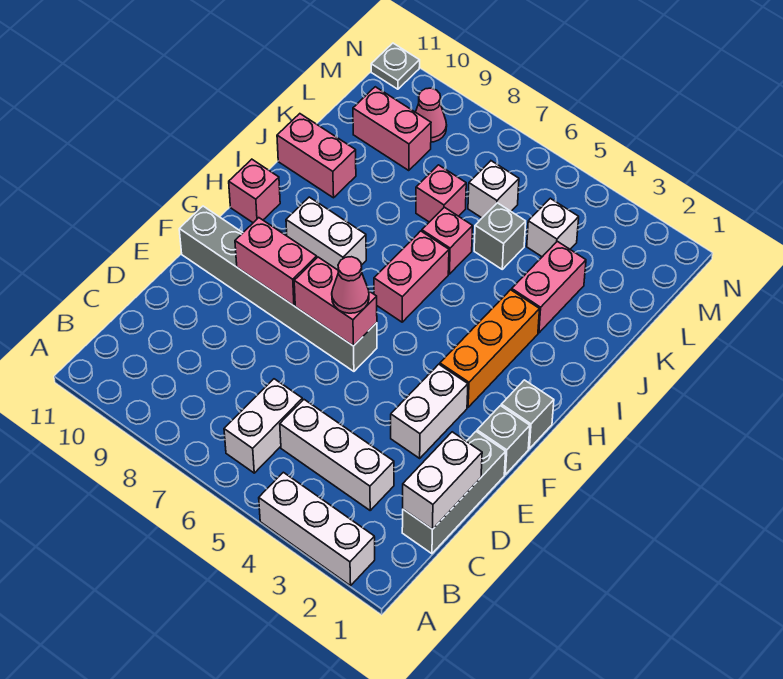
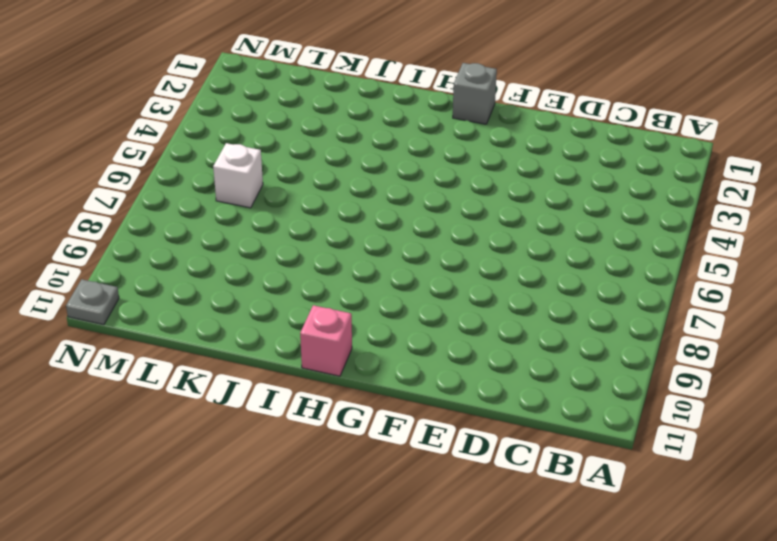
none -> white 1x3 brick [259,472,375,586]
none -> white 1x2 brick [224,379,303,473]
none -> grey 1x3 brick [402,432,506,554]

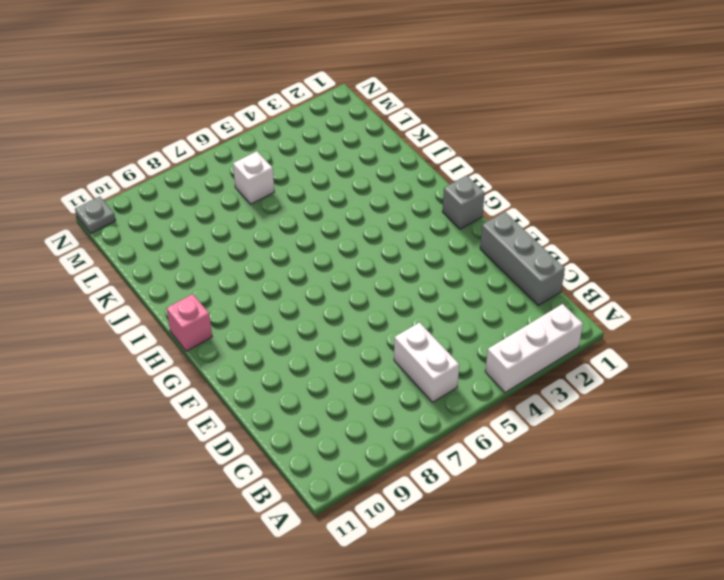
none -> white 1x3 brick [280,400,394,510]
none -> white 1x2 brick [391,364,468,458]
none -> grey 1x1 brick [477,406,530,474]

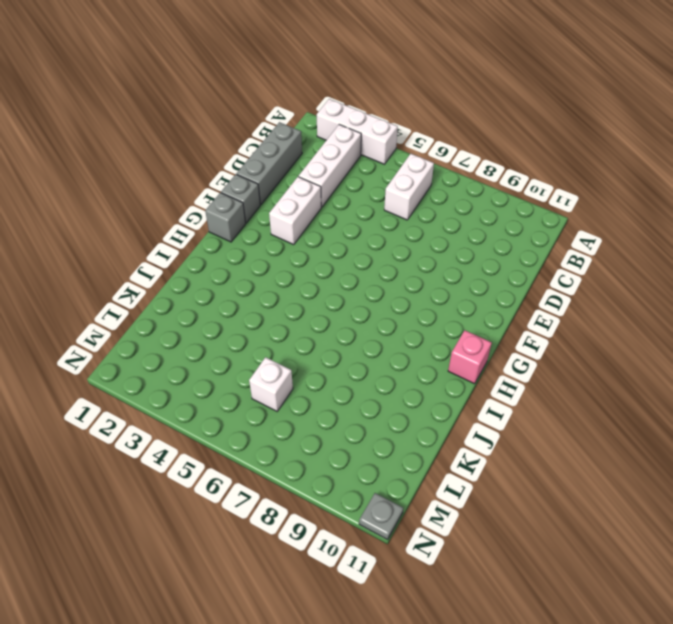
white 1x3 brick [299,125,361,207] -> white 1x3 brick turned to [280,400,394,510]
none -> grey 1x6 brick [179,206,377,371]
none -> orange 1x3 brick [440,290,540,407]
none -> pink 1x2 brick [374,231,449,322]

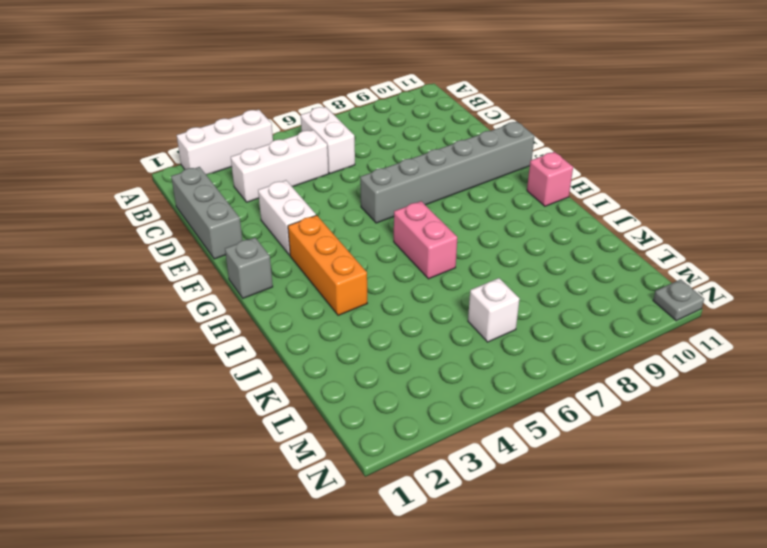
none -> grey 1x1 brick [477,406,530,474]
none -> white 1x2 brick [286,197,366,270]
none -> pink 1x2 brick [512,241,586,333]

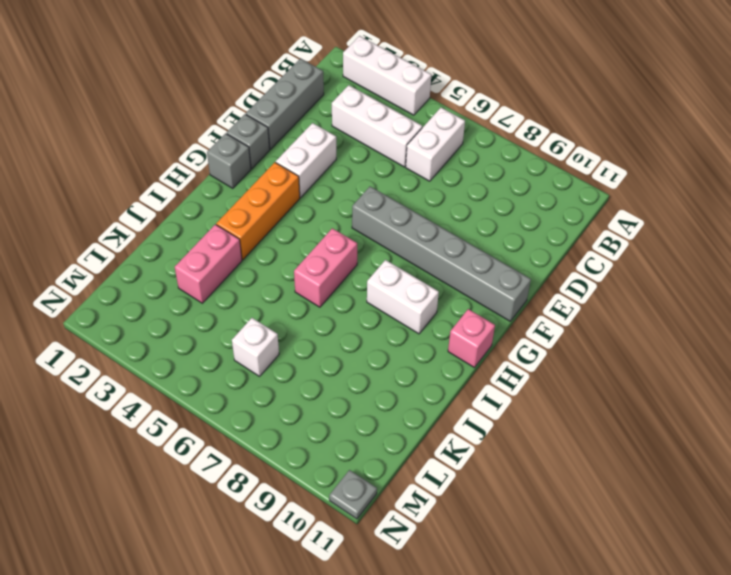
none -> pink 1x1 brick [422,207,473,274]
none -> pink 1x2 brick [277,114,356,198]
none -> grey 1x1 brick [474,203,526,269]

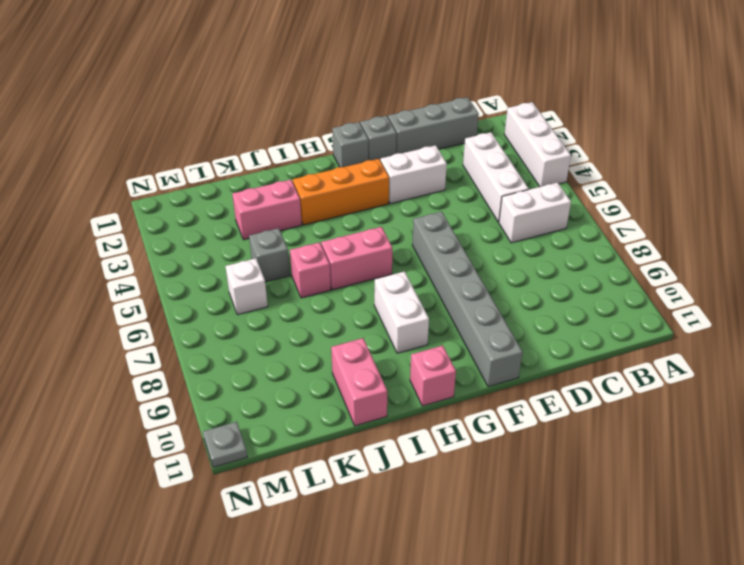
none -> pink 1x1 brick [416,165,466,222]
none -> white 1x1 brick [527,198,579,257]
none -> pink 1x2 brick [353,87,431,171]

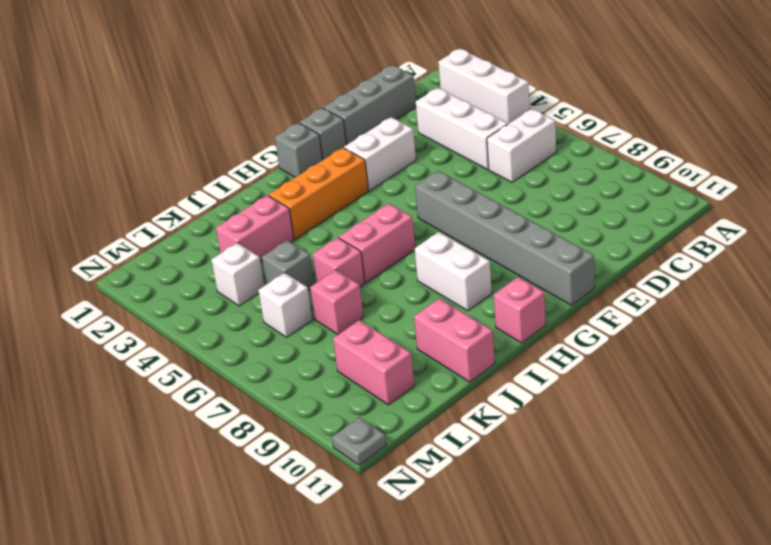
none -> pink 1x1 cone [416,88,447,142]
none -> white 1x2 brick [403,432,482,529]
none -> pink 1x2 brick [294,257,377,346]

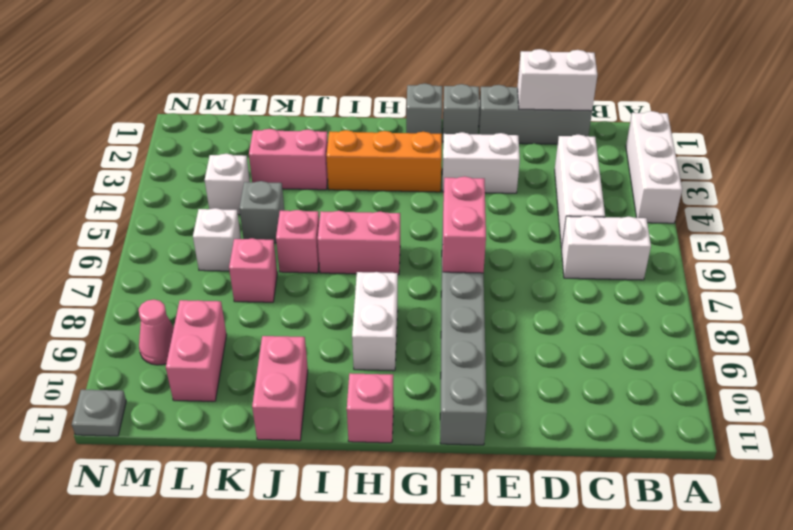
none -> pink 1x2 brick [235,218,317,306]
none -> pink 1x1 cone [332,257,369,313]

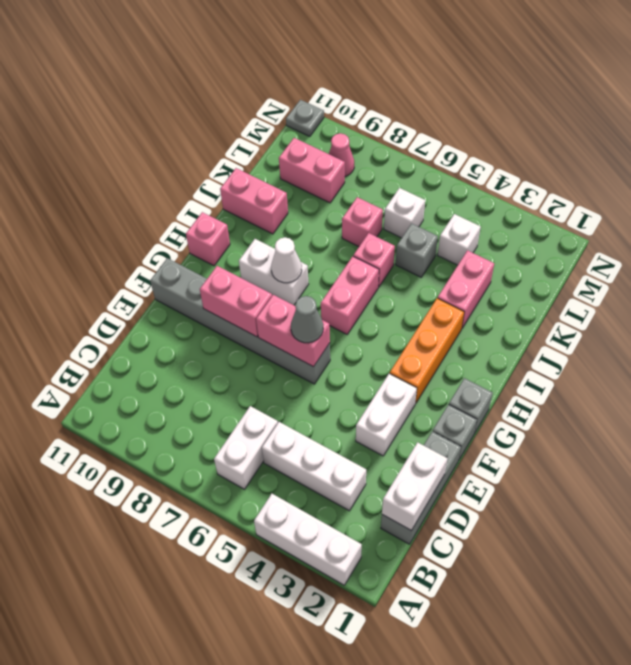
grey 1x1 cone [291,296,323,343] -> pink 1x1 cone [332,257,369,313]
white 1x1 cone [271,237,302,283] -> none

